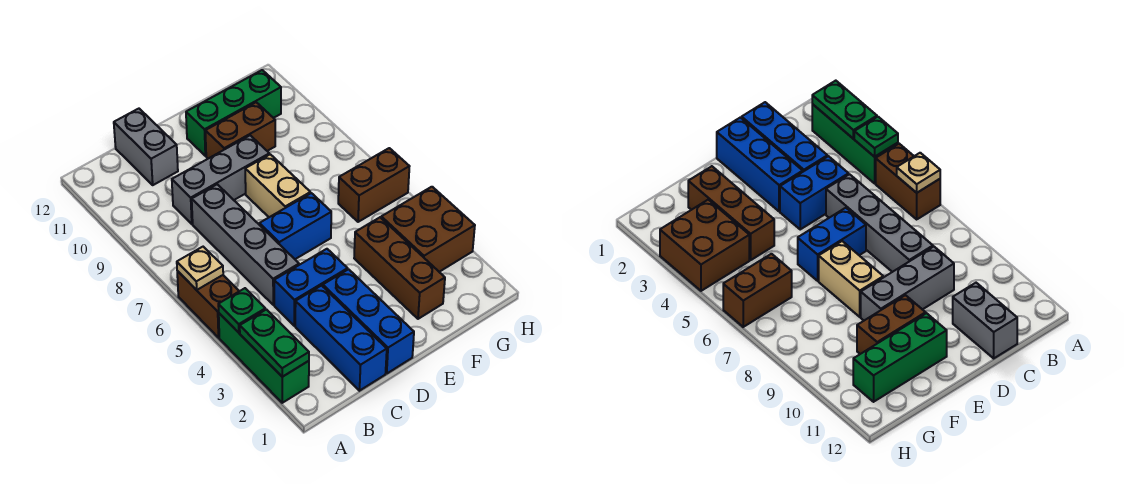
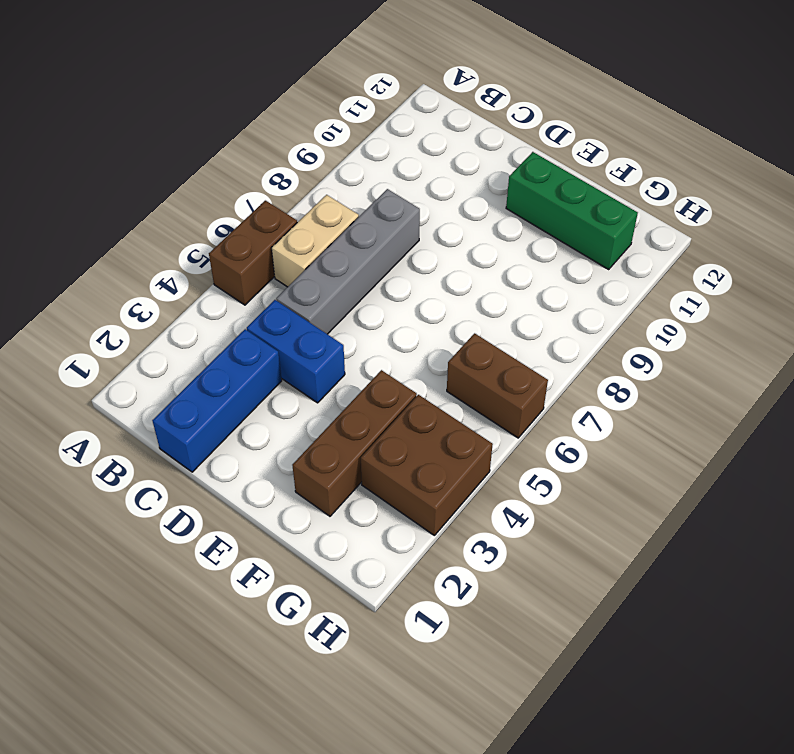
tan 1x2 brick [272,195,359,287] -> tan 1x2 brick moved to [245,154,310,217]
none -> green 1x3 brick [219,313,309,403]
none -> grey 1x3 brick [172,135,269,224]
none -> grey 1x2 brick [114,109,178,185]

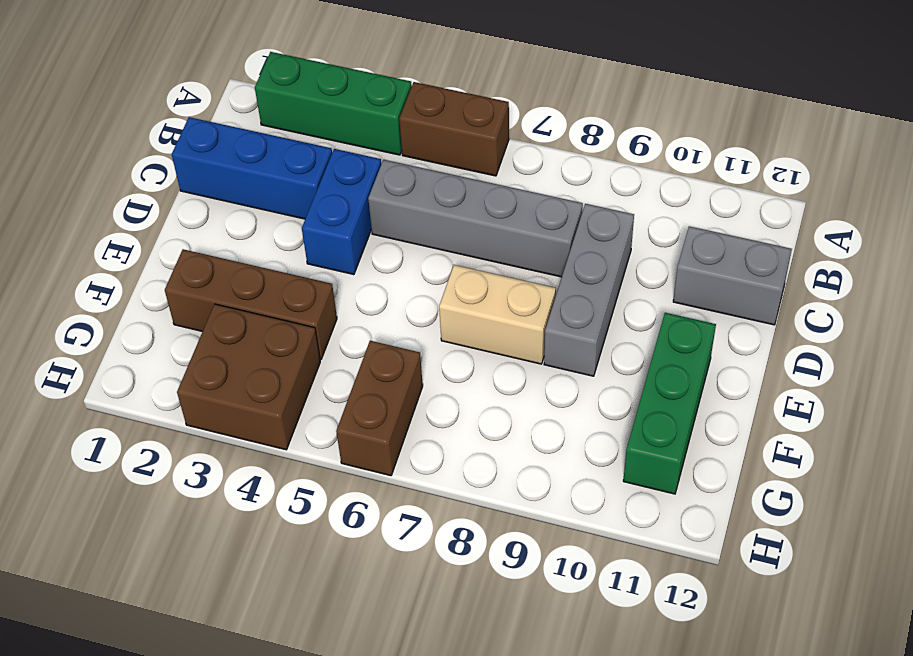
none -> blue 1x3 brick [323,269,414,373]
none -> blue 1x2 brick [259,193,331,259]
none -> brown 1x2 brick [205,102,275,159]

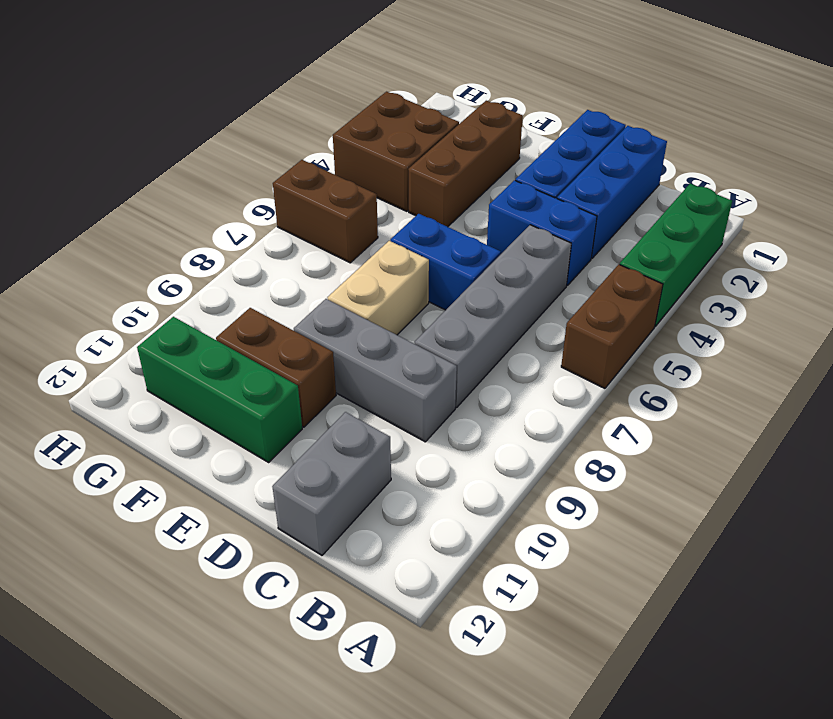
none -> green 1x2 plate [240,310,309,377]
none -> green 1x1 plate [218,288,265,333]
none -> tan 1x1 plate [177,247,223,290]

